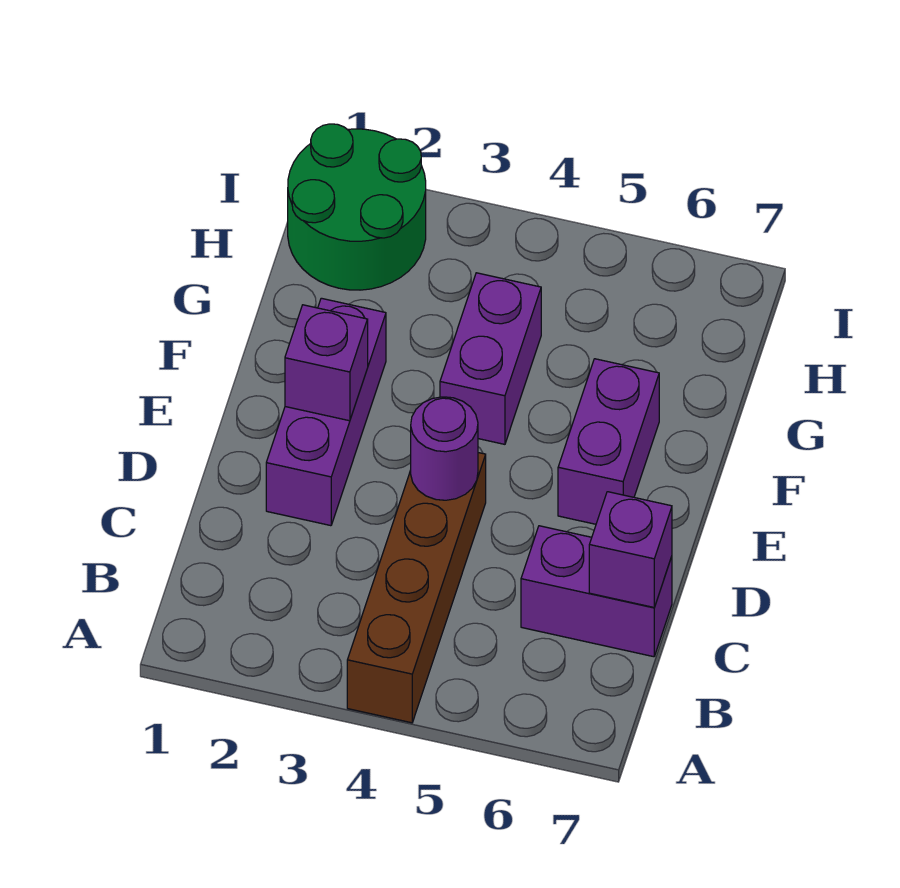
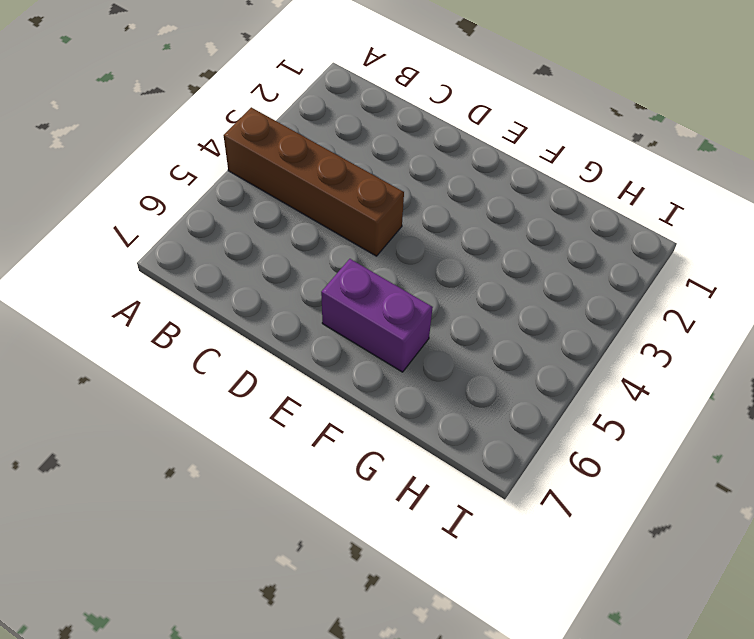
none -> purple 1x2 brick [521,526,672,657]
none -> purple 1x3 brick [266,298,386,526]

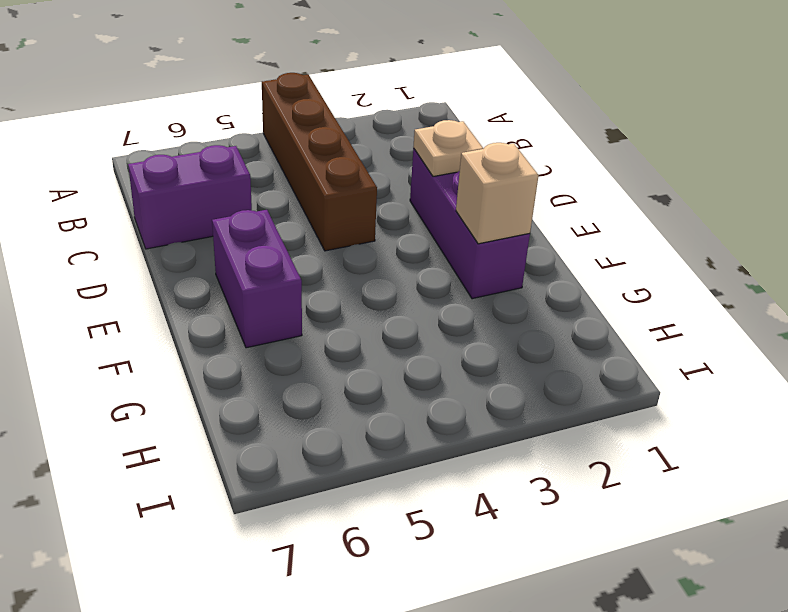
tan 1x1 plate [413,120,484,177] -> none
tan 1x1 brick [456,143,539,244] -> none
none -> purple 1x2 brick [440,273,541,444]
none -> green 2x2 round brick [288,124,426,290]

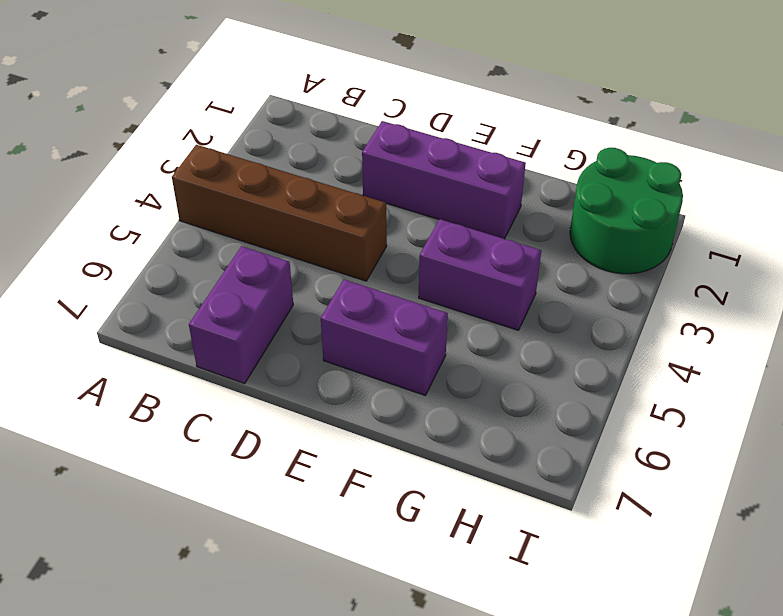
none -> purple 1x1 brick [589,492,672,607]
none -> purple 1x1 round brick [411,397,478,500]

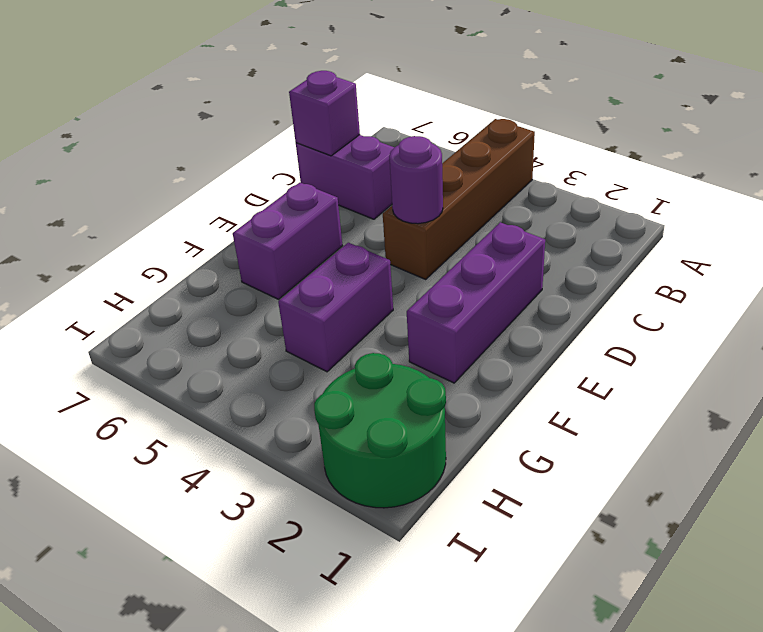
none -> purple 1x1 brick [285,305,368,421]

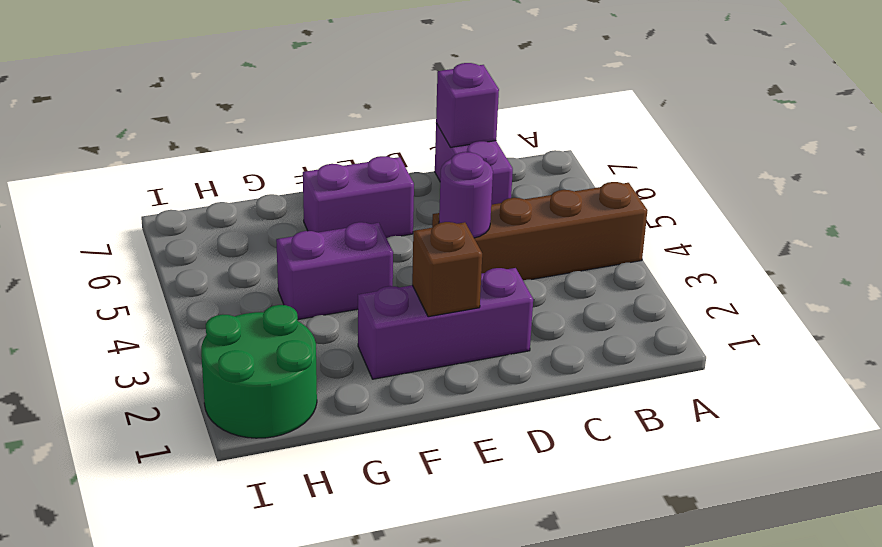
brown 1x1 brick [412,222,482,317] -> purple 1x1 brick [285,305,368,421]

